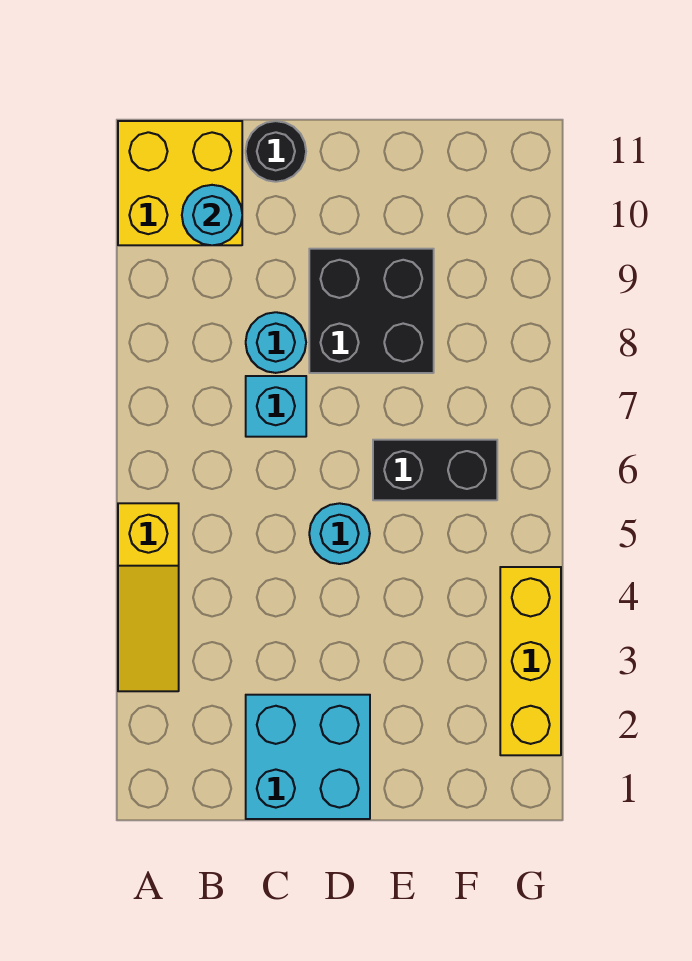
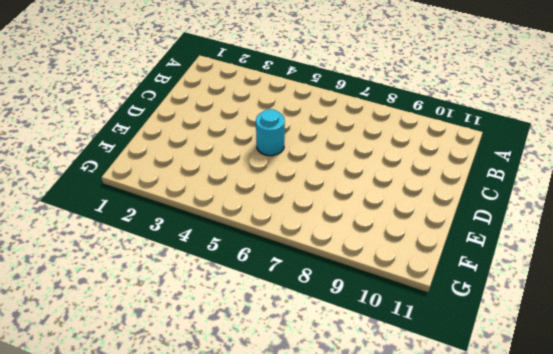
none -> yellow 1x3 slope [118,503,179,691]
none -> yellow 2x2 brick [118,121,242,245]

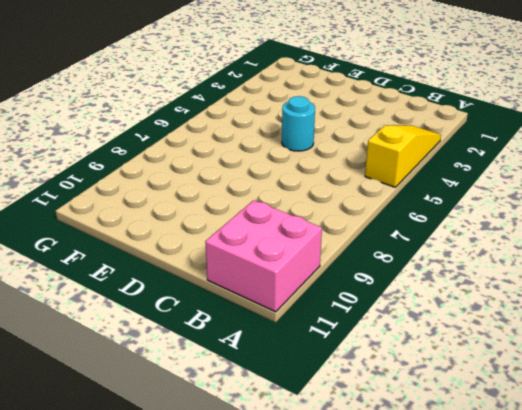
pink 2x2 brick [205,200,322,312] -> yellow 2x2 brick [118,121,242,245]
none -> cyan 2x2 brick [246,695,370,819]
none -> cyan 1x1 brick [246,376,306,437]

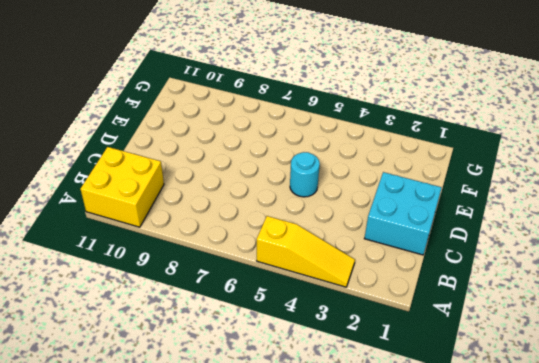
none -> cyan 1x1 brick [246,376,306,437]
none -> cyan 1x1 round brick [246,312,306,373]

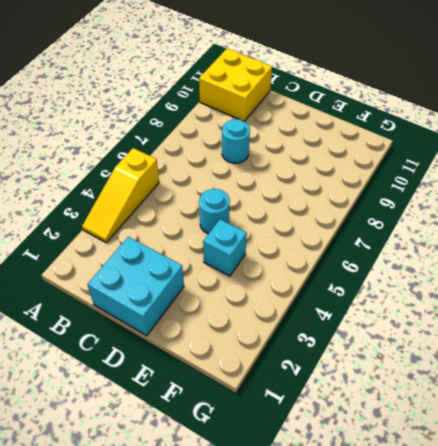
cyan 1x1 brick [203,219,247,276] -> cyan 1x1 brick moved to [246,376,306,437]
none -> black 1x1 round brick [246,121,306,182]
none -> black 2x2 brick [309,249,434,373]

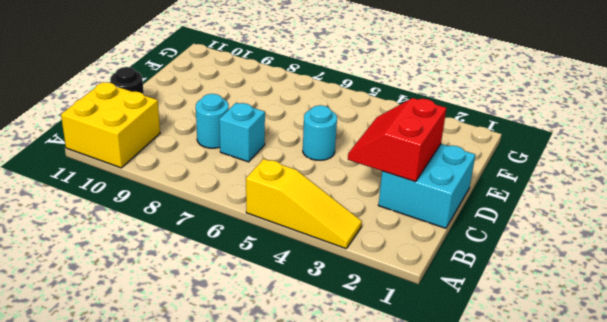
red 2x2 slope [348,98,446,182] -> none
none -> black 2x2 brick [309,249,434,373]
none -> black 1x2 brick [373,440,497,500]

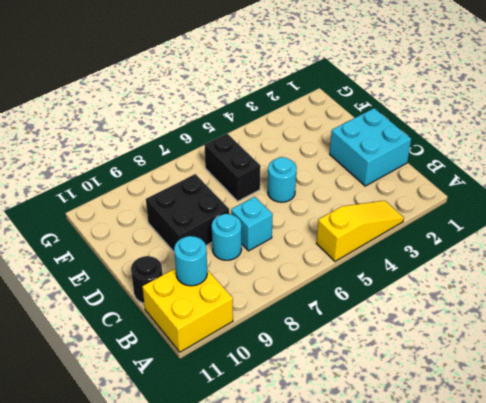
none -> yellow 1x3 brick [500,567,561,755]

